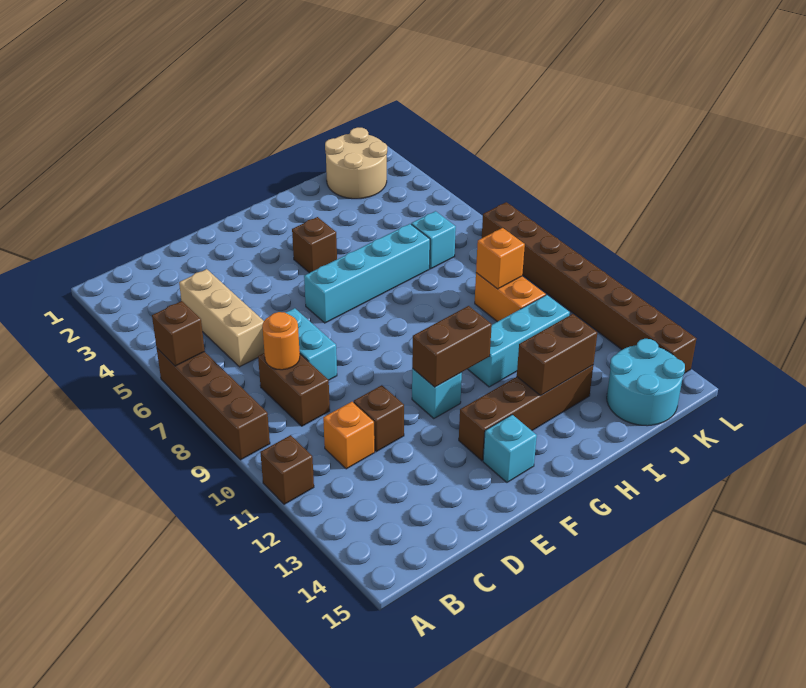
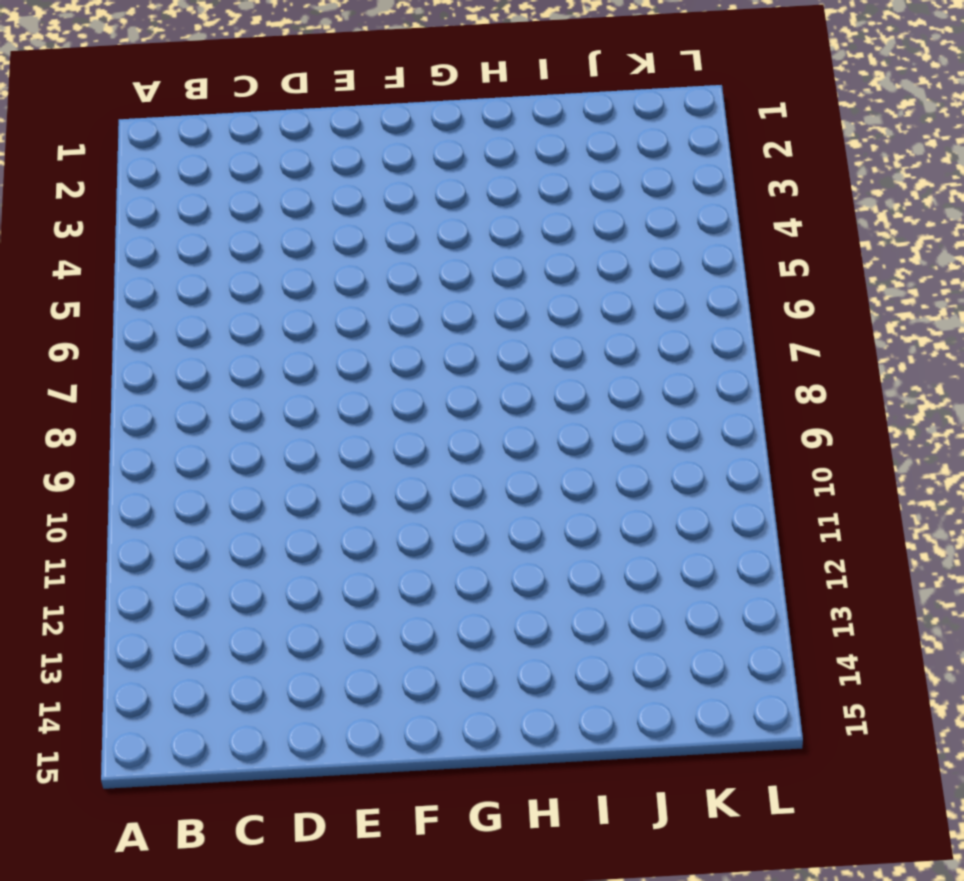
none -> brown 1x4 brick [157,349,270,460]
none -> brown 1x1 brick [260,435,314,504]
none -> tan 1x3 brick [179,269,264,367]

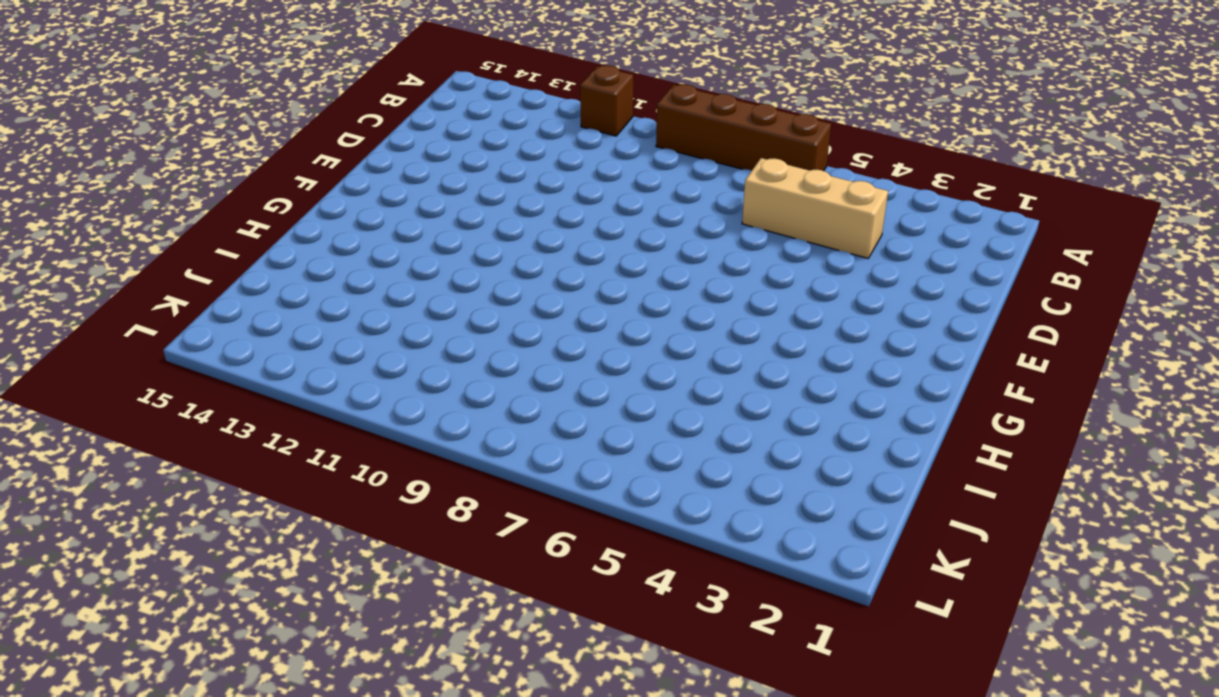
none -> brown 1x2 brick [258,353,330,426]
none -> orange 1x1 brick [323,402,375,469]
none -> cyan 1x2 brick [285,308,337,380]

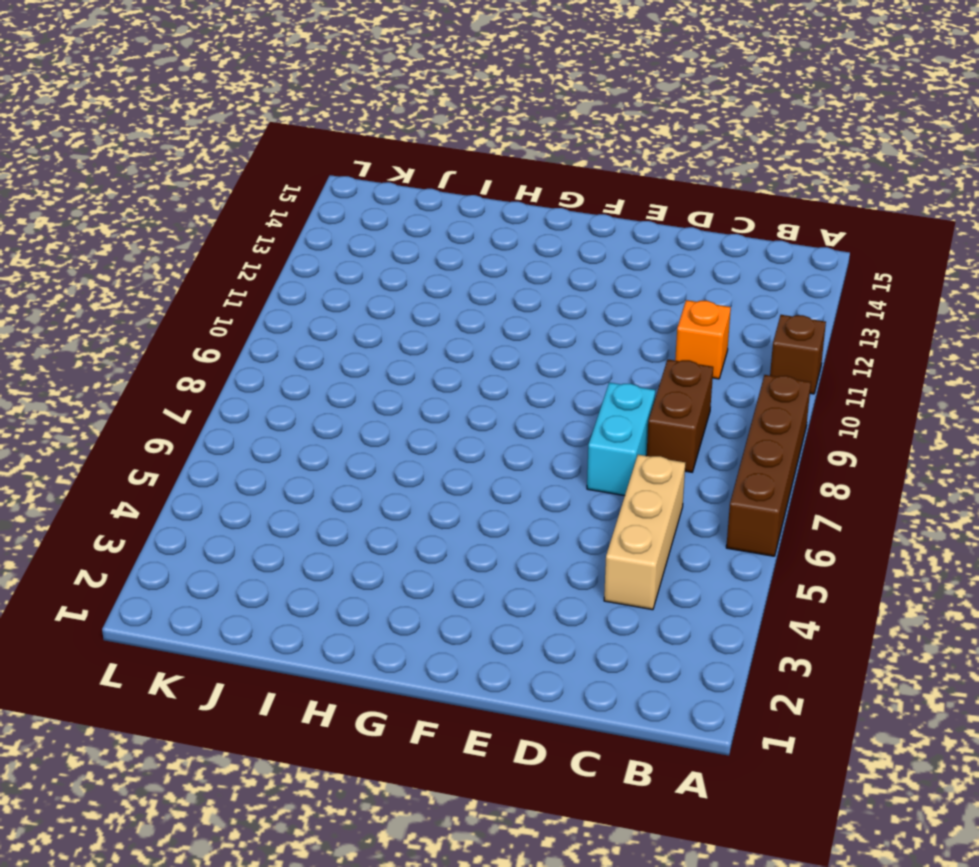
none -> brown 1x1 brick [354,385,404,452]
none -> cyan 1x4 brick [304,224,430,323]
none -> cyan 1x1 brick [412,369,462,419]

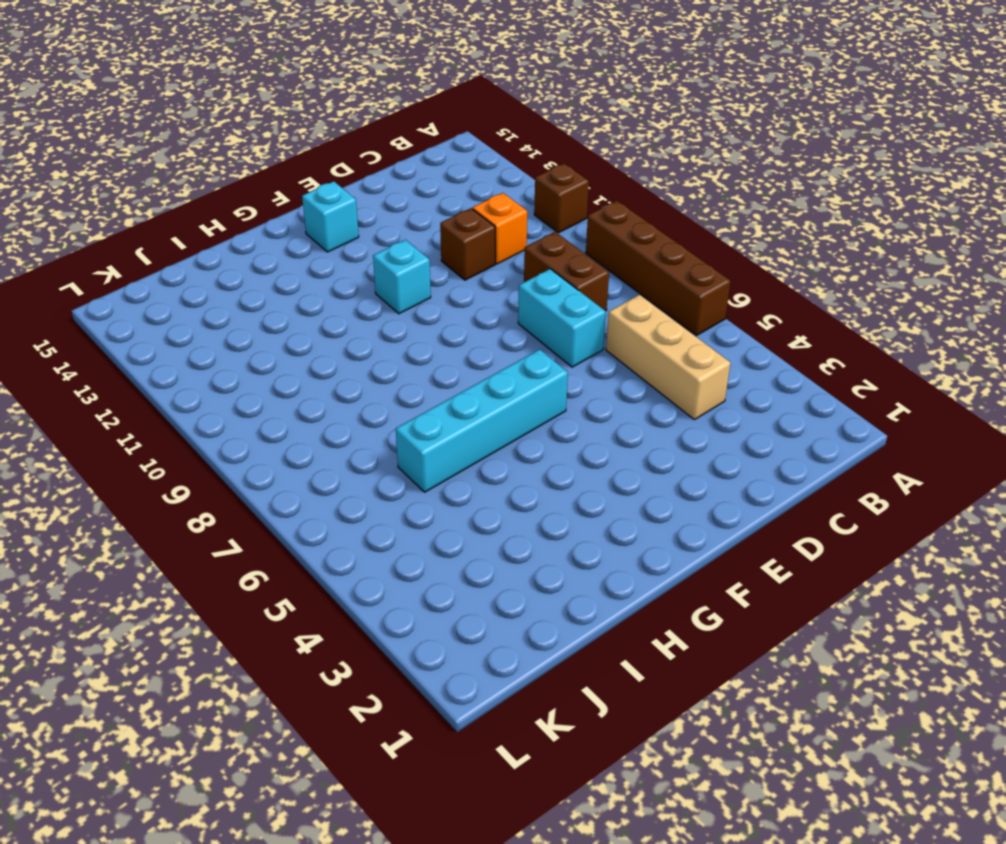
none -> brown 1x4 brick [459,365,593,461]
none -> brown 1x1 brick [292,217,337,273]
none -> cyan 1x3 brick [468,295,570,387]

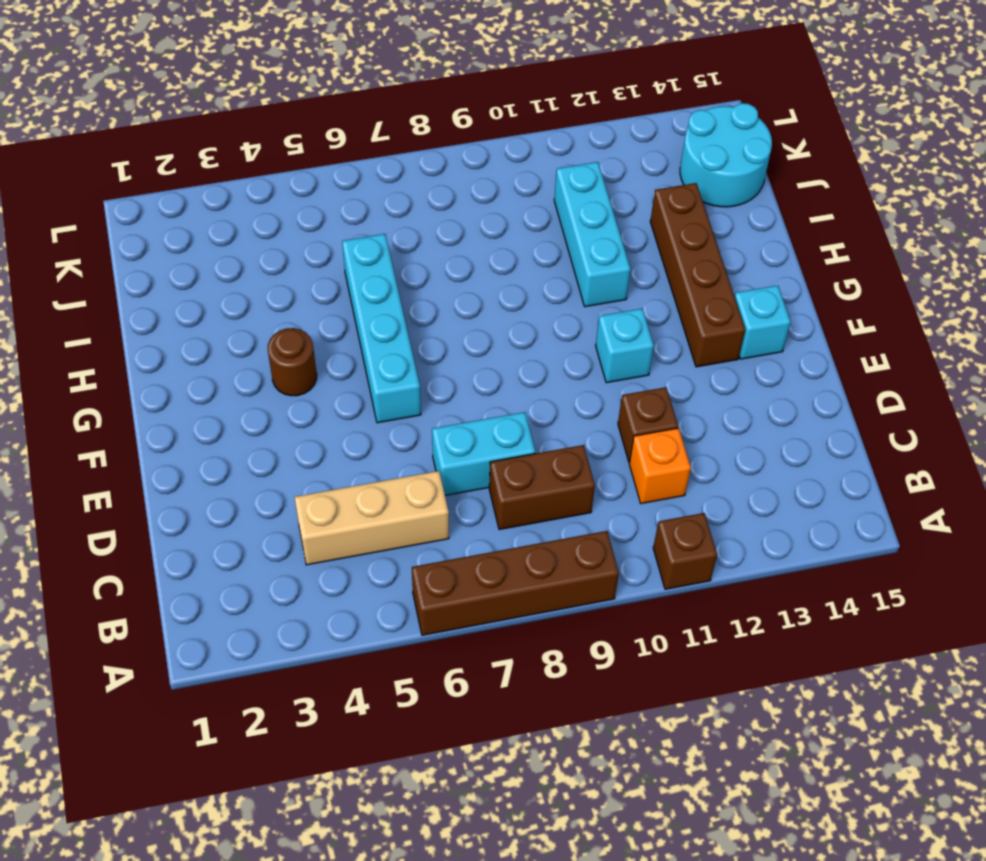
brown 1x1 round brick [268,328,317,396] -> brown 1x1 brick [292,217,337,273]
none -> tan 2x2 round brick [325,128,387,199]
none -> cyan 1x1 brick [411,211,456,269]
none -> orange 1x2 brick [475,273,546,322]

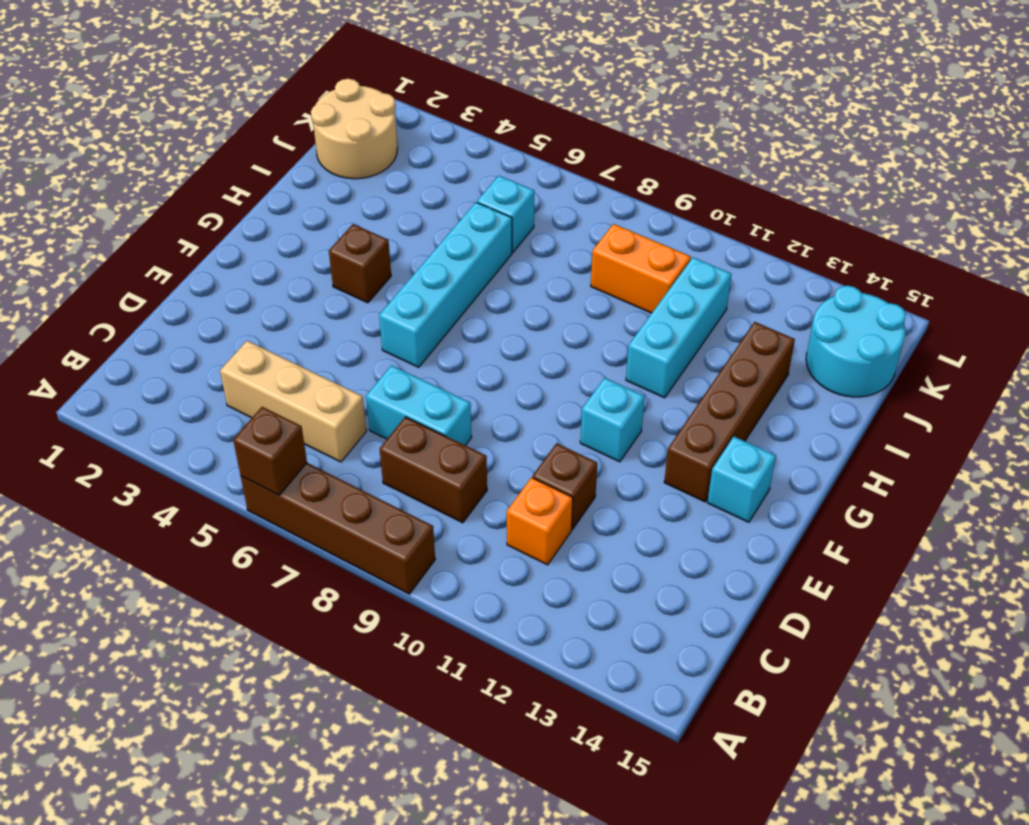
none -> brown 1x1 brick [260,435,314,504]
none -> brown 1x8 brick [482,202,696,373]
none -> orange 1x1 round brick [262,312,300,370]

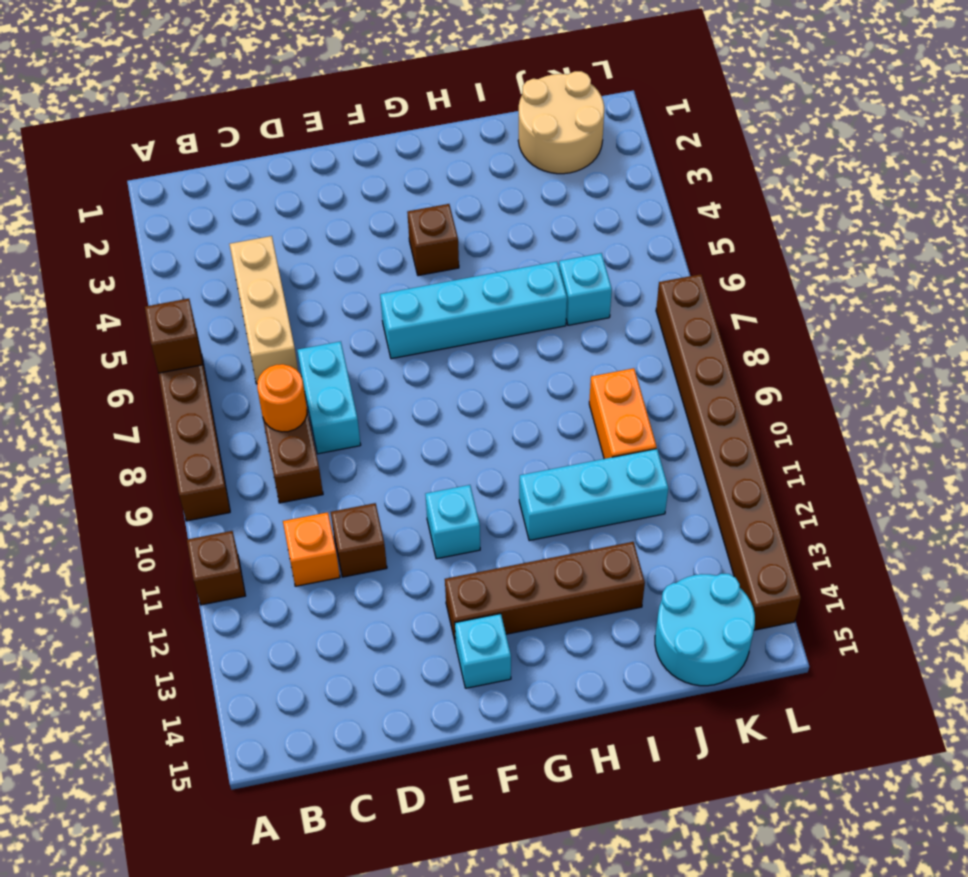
none -> brown 1x2 brick [412,306,492,387]
none -> brown 1x2 brick [517,314,597,396]
none -> orange 1x1 brick [476,228,525,289]

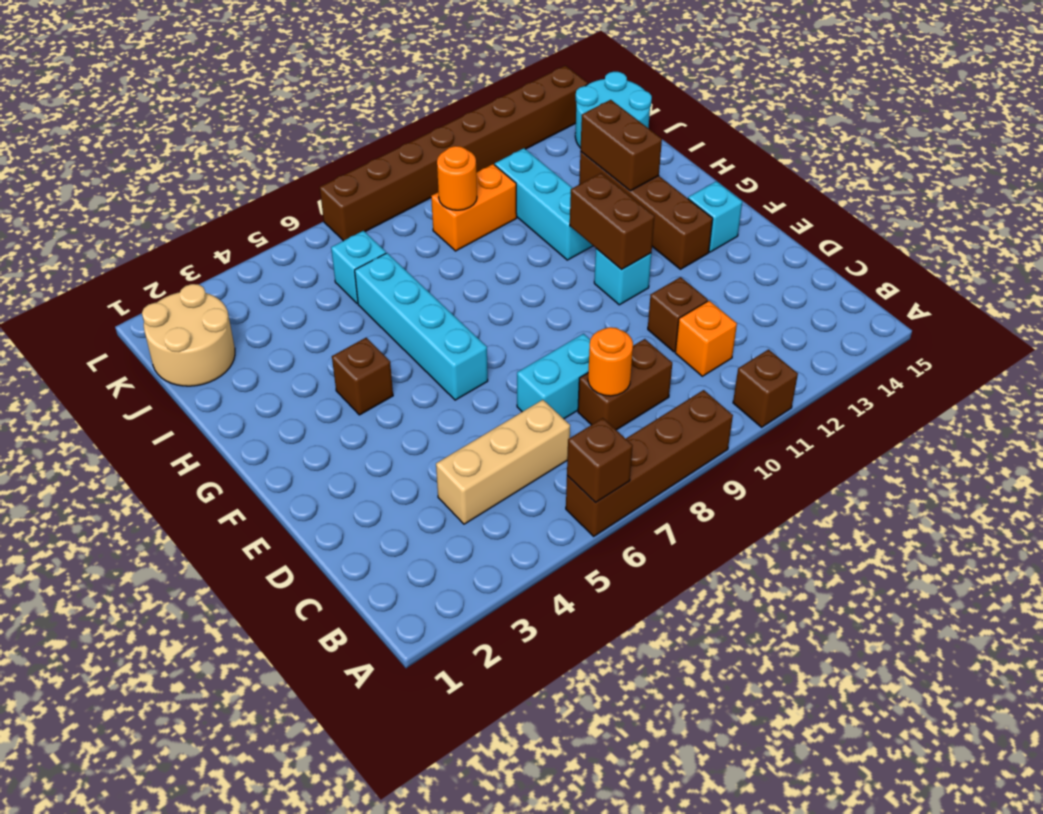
orange 1x1 round brick [437,146,477,210] -> orange 1x1 brick [476,228,525,289]

